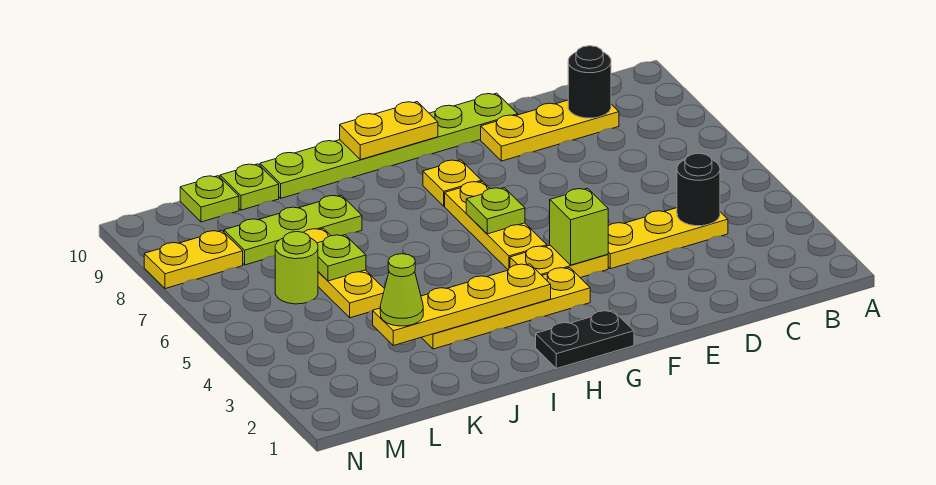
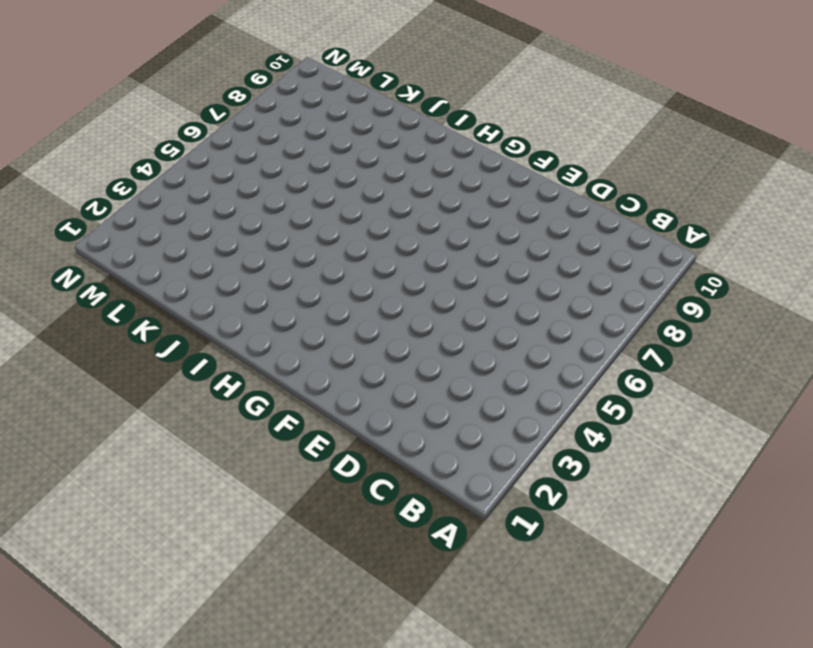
none -> yellow 1x3 plate [608,208,728,269]
none -> yellow 1x3 plate [481,100,619,161]
none -> lime 1x6 plate [260,93,518,198]

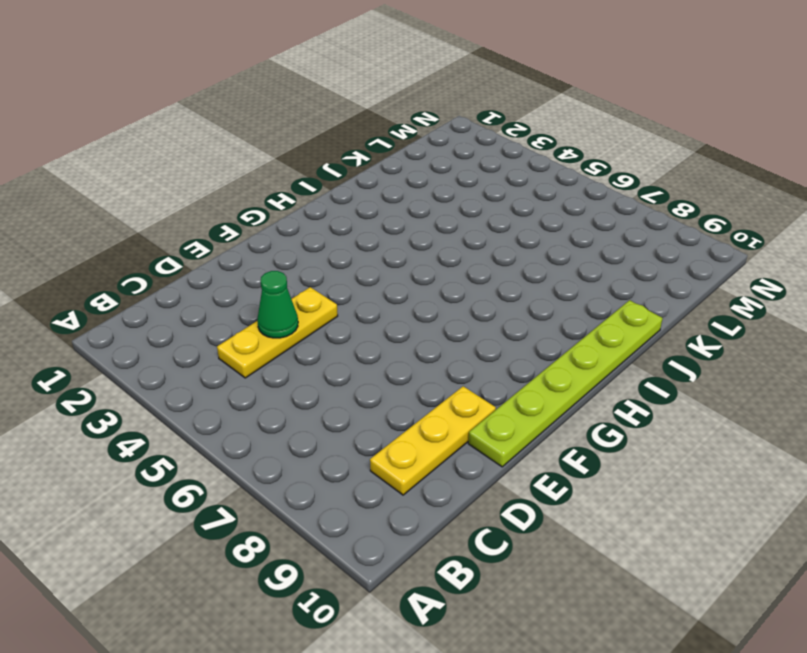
green 1x1 cone [257,271,298,338] -> none
none -> yellow 1x2 plate [510,245,608,278]
none -> black 1x2 plate [536,311,634,368]
none -> yellow 1x4 plate [421,268,590,349]

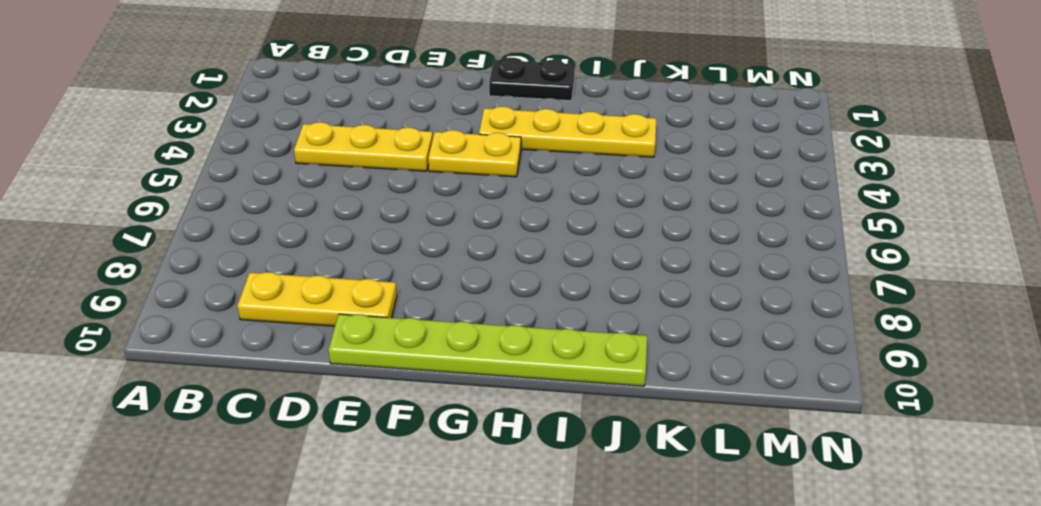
none -> yellow 1x3 plate [445,181,547,270]
none -> yellow 1x1 plate [423,160,482,206]
none -> lime 1x3 plate [224,195,362,265]

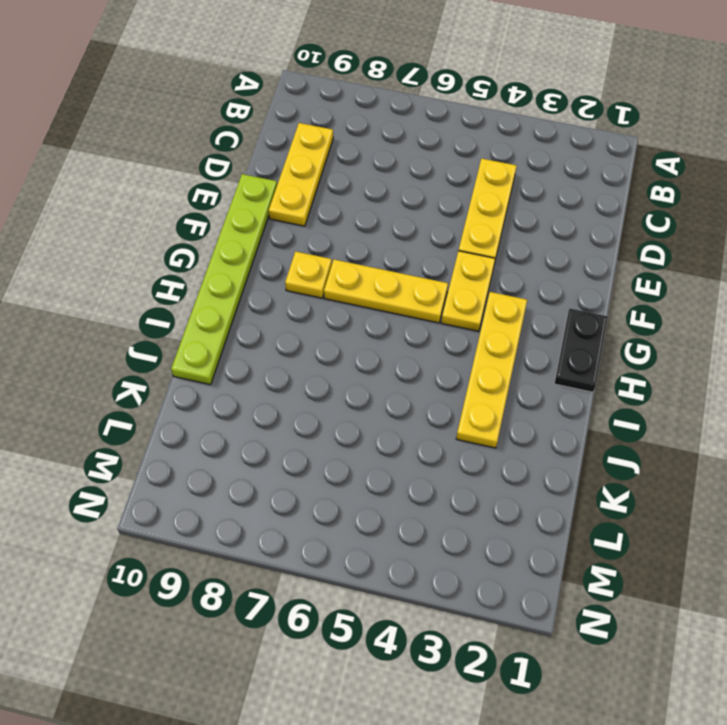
none -> lime 1x3 plate [224,195,362,265]
none -> yellow 1x3 plate [303,229,384,318]
none -> lime 1x1 plate [220,164,279,210]

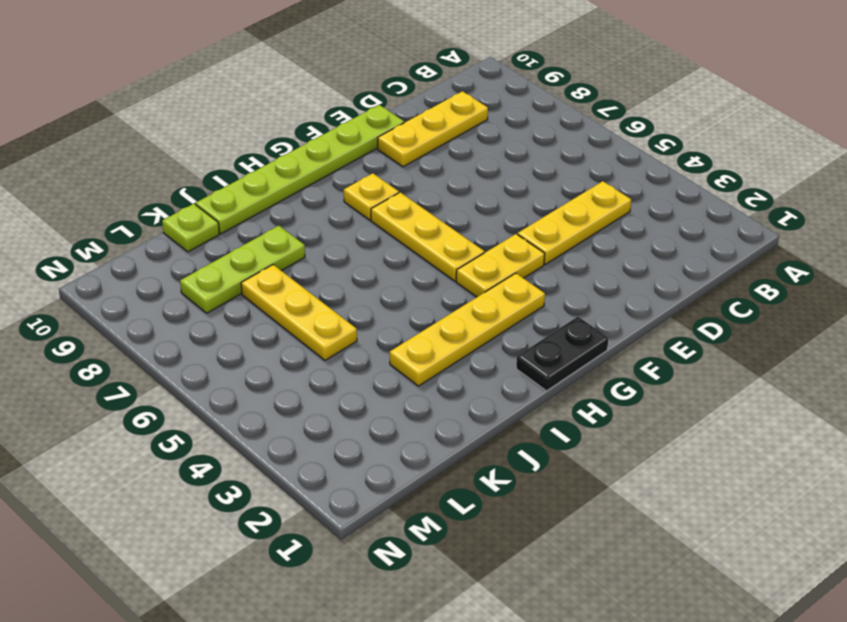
none -> lime 1x1 round brick [275,232,318,304]
none -> lime 1x1 plate [180,176,239,222]
none -> yellow 1x2 plate [144,231,243,289]

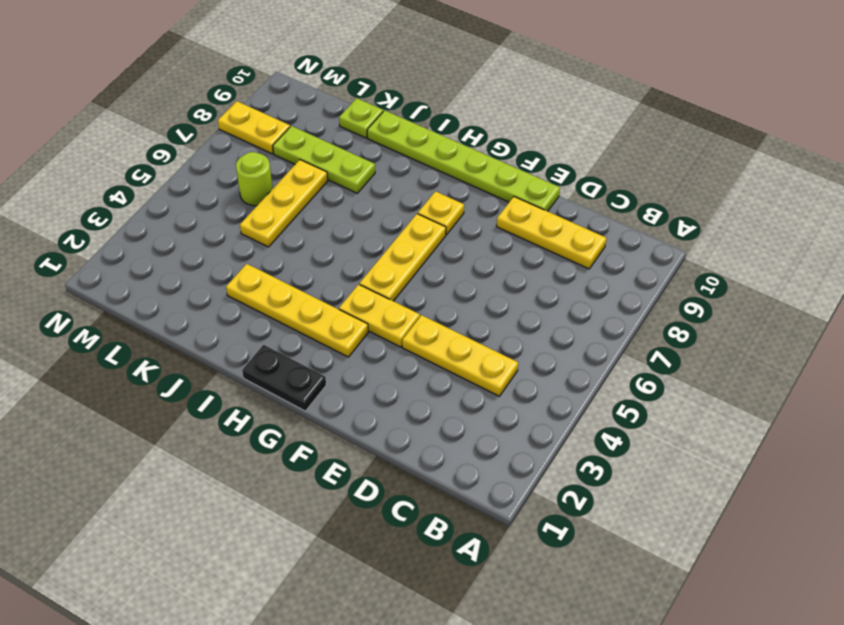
none -> lime 1x1 plate [180,176,239,222]
none -> black 1x1 round brick [677,153,720,226]
none -> black 1x1 round brick [568,46,611,118]

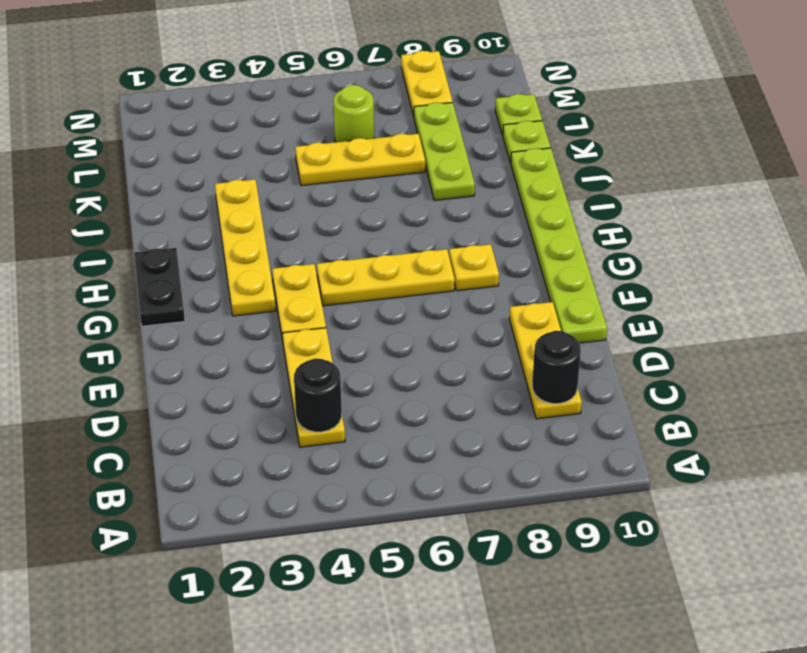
none -> lime 1x1 brick [550,188,608,265]
none -> lime 1x1 plate [466,188,525,234]
none -> yellow 1x2 plate [340,102,438,160]

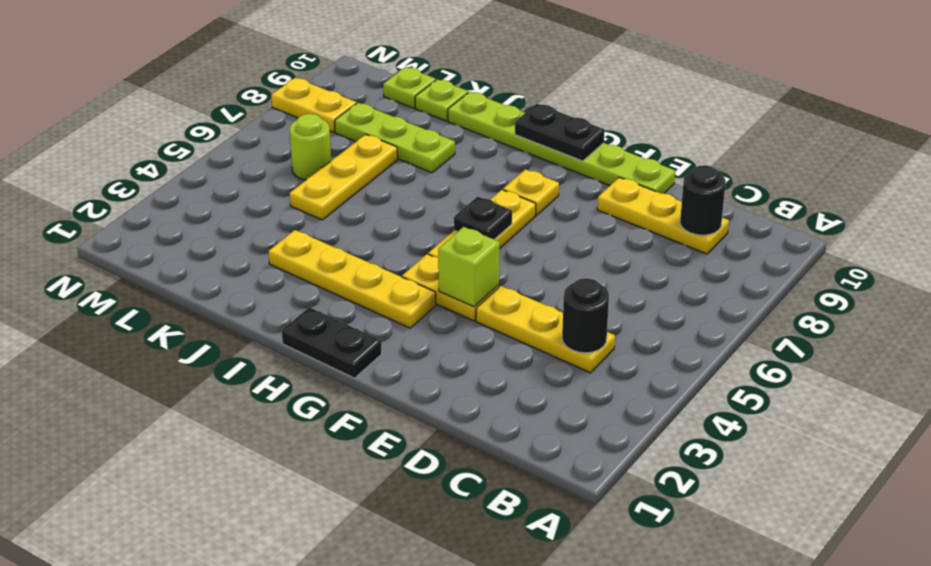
black 1x1 plate [454,197,512,240] -> lime 1x1 plate [466,188,525,234]
black 1x2 plate [515,104,605,161] -> yellow 1x2 plate [340,102,438,160]
none -> yellow 1x4 plate [373,264,551,345]
none -> lime 1x1 plate [317,235,366,281]
none -> lime 1x1 cone [380,254,423,326]

